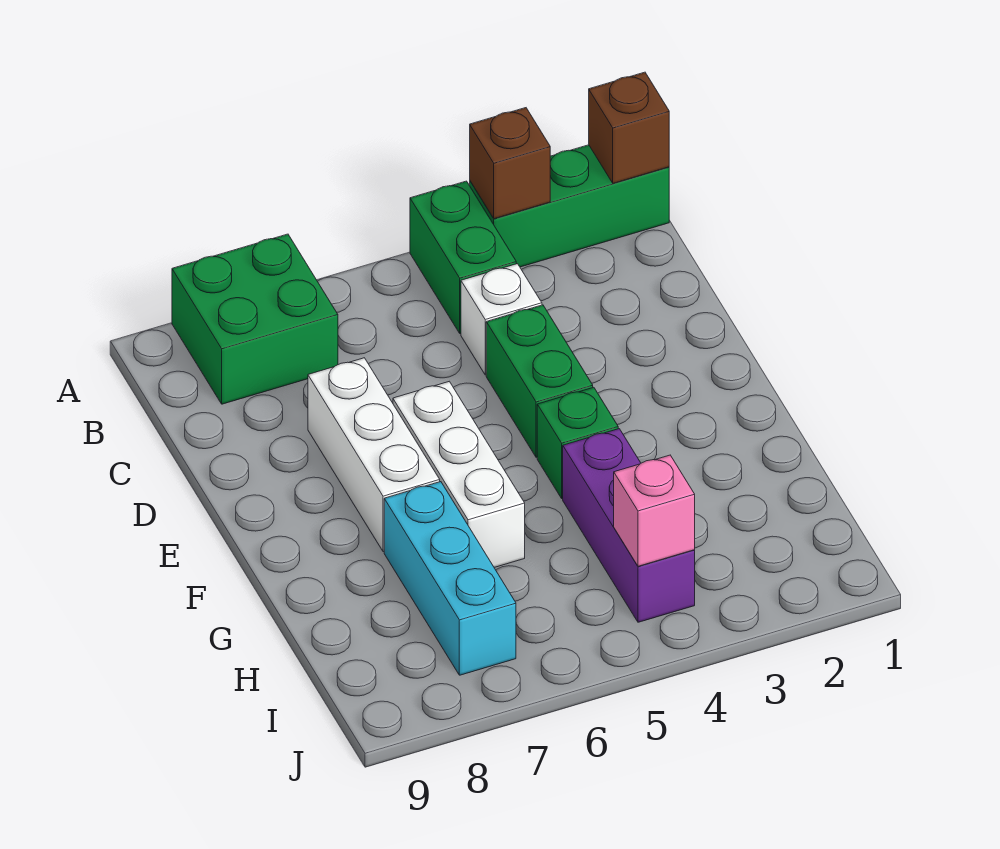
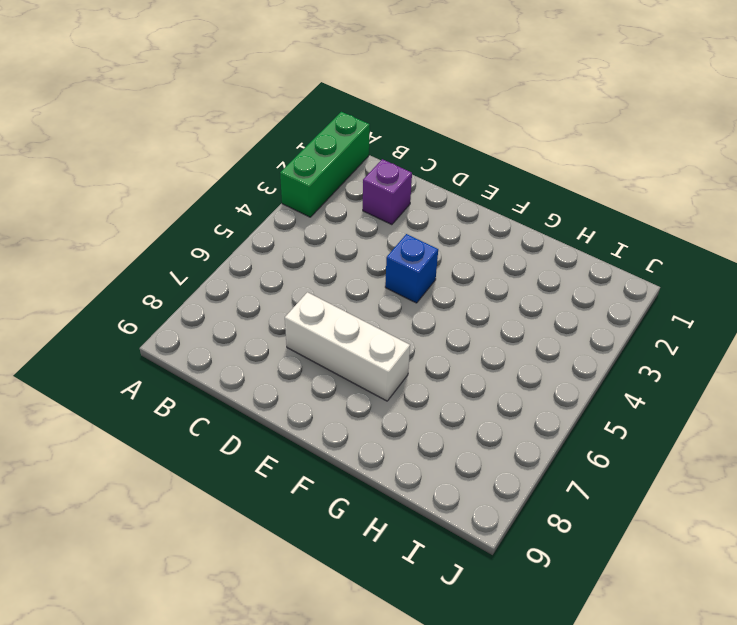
purple 1x1 brick [363,159,412,225] -> none
blue 1x1 brick [385,234,438,303] -> green 1x2 brick [486,305,593,457]
none -> green 1x2 brick [410,181,516,334]
none -> green 2x2 brick [172,234,338,404]
none -> white 1x1 brick [461,264,542,375]

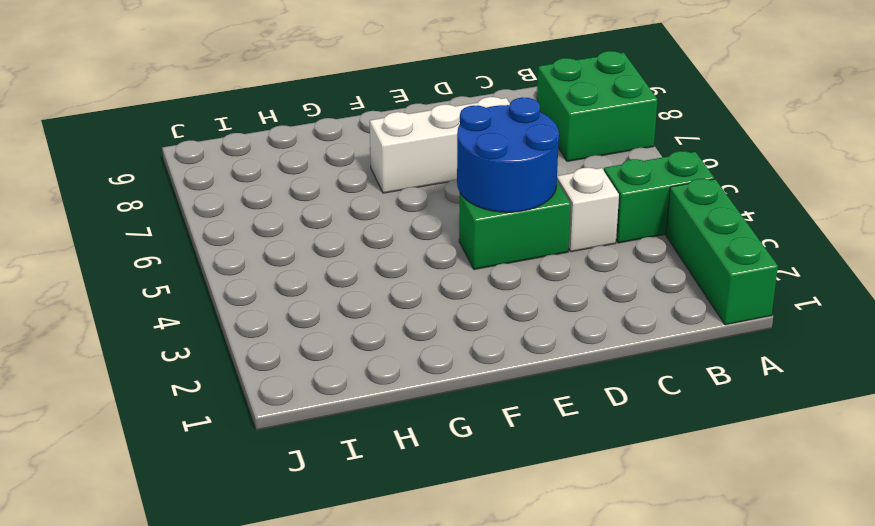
blue 2x2 round brick [457,97,559,212] -> none
none -> white 1x3 brick [393,381,525,567]
none -> green 1x1 brick [537,387,618,499]
none -> purple 1x3 brick [563,429,695,622]

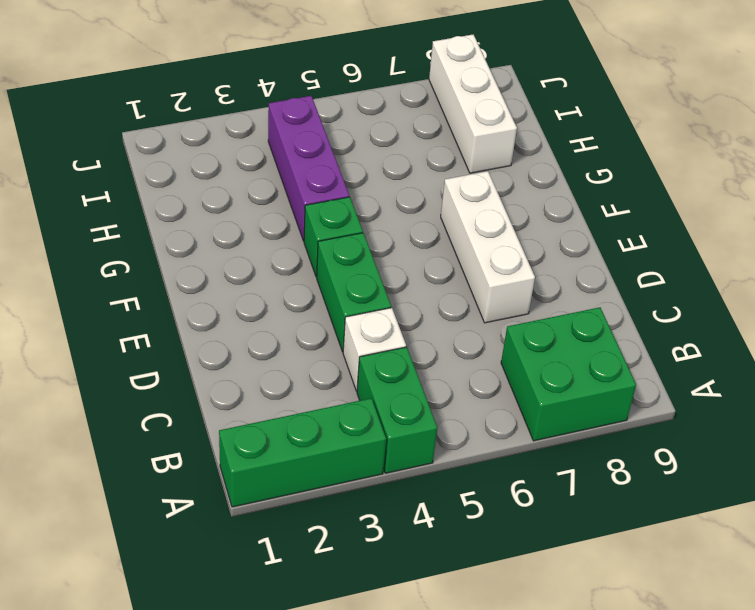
white 1x3 brick [429,34,517,173] -> white 1x3 brick moved to [393,381,525,567]
none -> cyan 1x3 brick [384,482,516,675]
none -> brown 1x1 brick [589,72,669,183]
none -> brown 1x1 brick [470,108,550,219]

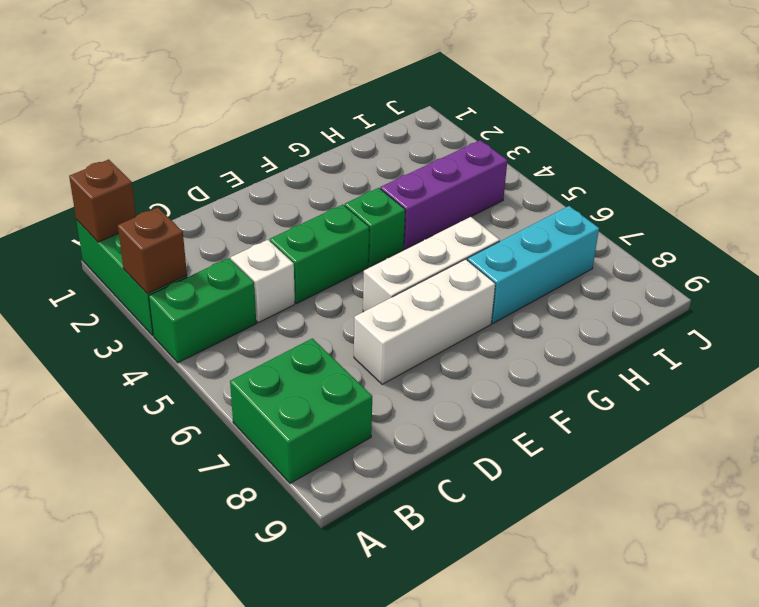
none -> pink 1x1 brick [614,455,695,566]

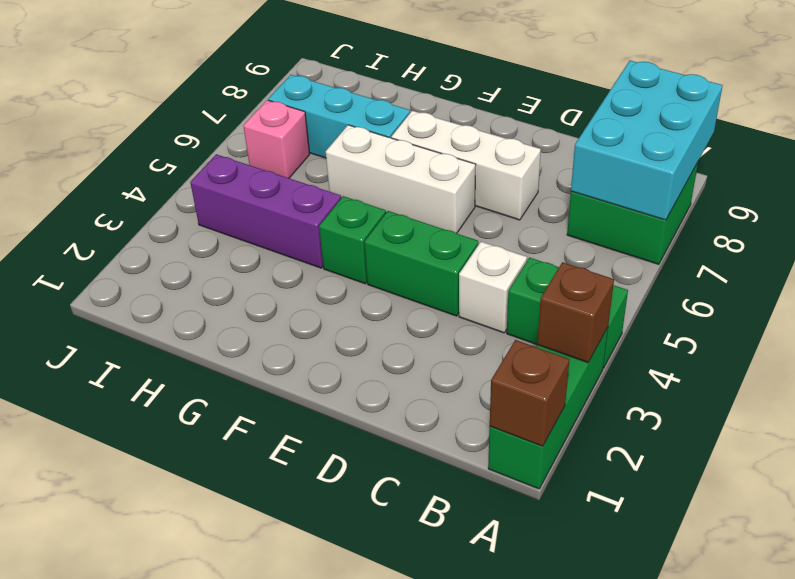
cyan 2x3 brick [571,61,723,220] -> none
pink 1x1 brick [243,100,310,178] -> pink 1x1 brick moved to [614,455,695,566]

